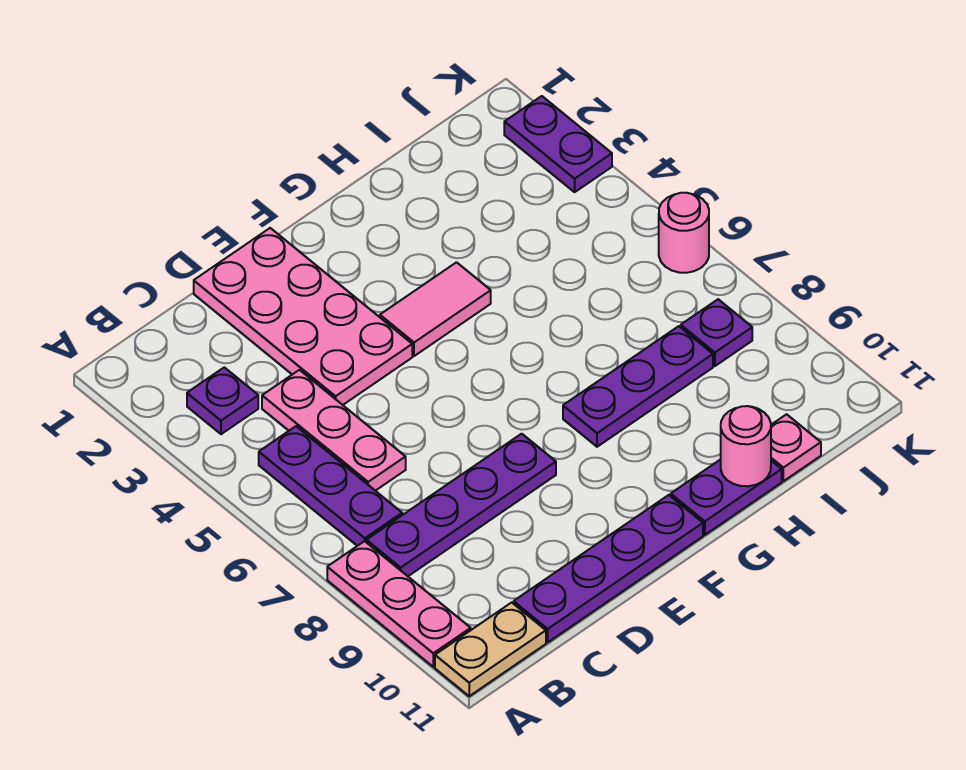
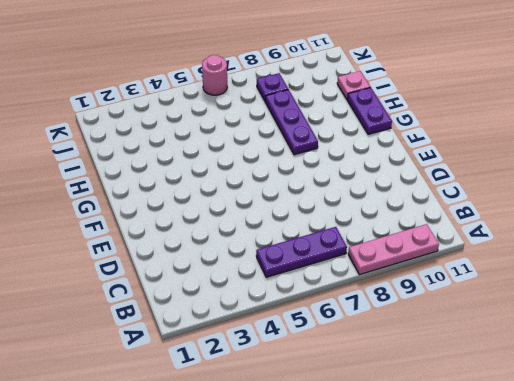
none -> tan 1x2 plate [435,602,546,696]
none -> purple 1x1 plate [187,367,258,434]
none -> purple 1x4 plate [367,434,556,576]

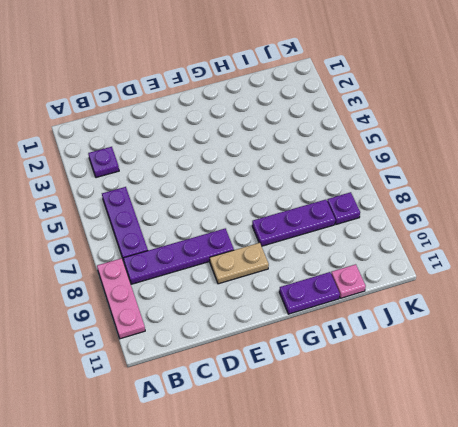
tan 1x2 plate [210,243,269,284] -> tan 1x2 plate moved to [435,602,546,696]
none -> pink 1x3 plate [262,370,406,491]
none -> purple 1x4 plate [514,495,703,642]
none -> pink 2x4 plate [194,228,412,405]

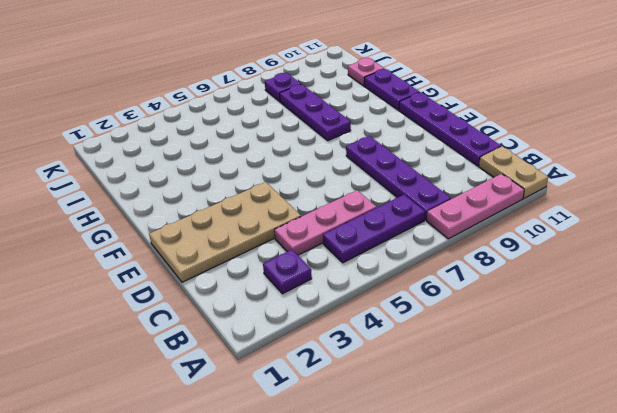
tan 2x4 plate [149,182,301,282] -> pink 2x4 plate [194,228,412,405]
none -> pink 1x2 tile [380,262,491,356]
none -> purple 1x2 plate [504,96,612,192]
none -> pink 1x1 round brick [659,193,709,273]

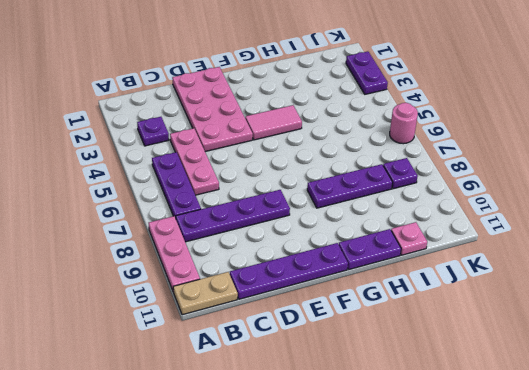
none -> pink 1x1 round brick [721,406,771,486]

